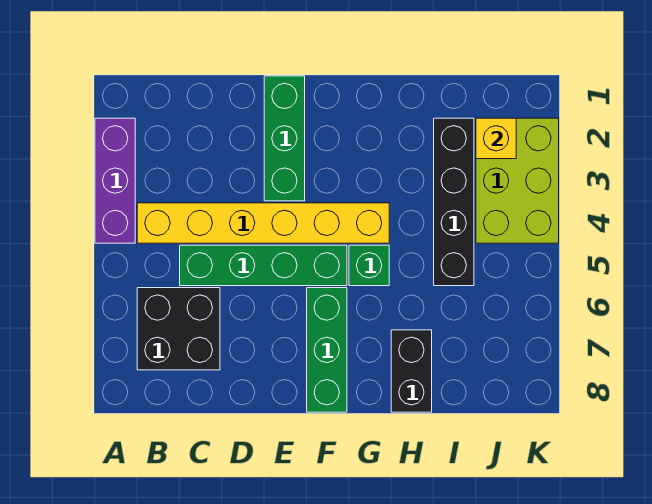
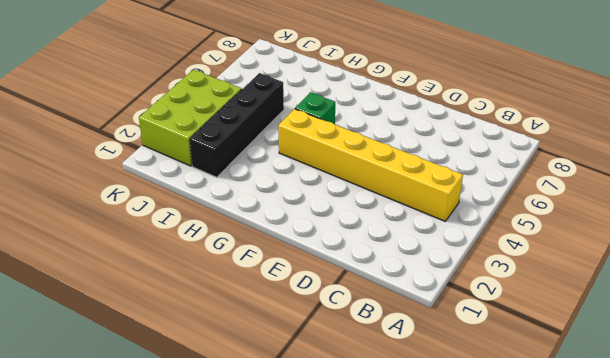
none -> purple 1x3 brick [95,118,135,243]
none -> black 2x2 brick [137,288,220,370]

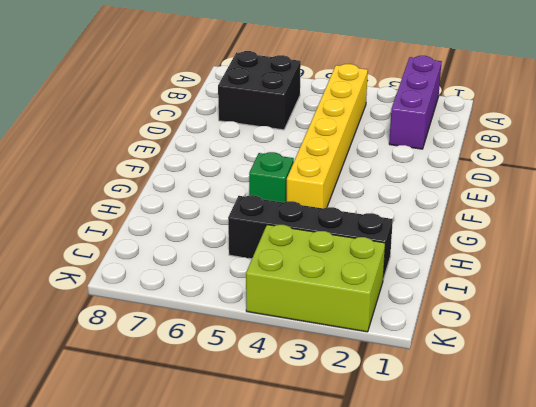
purple 1x3 brick [389,56,442,149] -> purple 1x3 brick turned to [95,118,135,243]
none -> green 1x4 brick [180,245,347,286]
none -> green 1x3 brick [264,76,305,201]

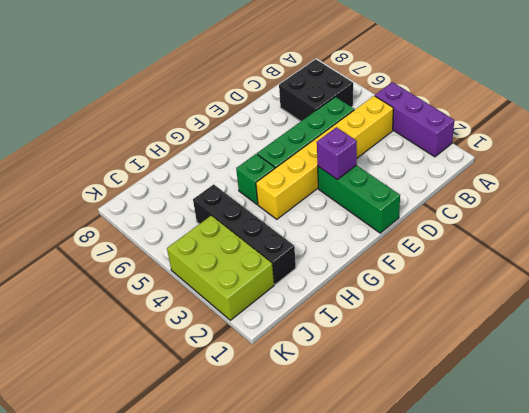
purple 1x1 brick [317,127,357,180] -> none
none -> green 1x3 brick [307,288,347,412]
none -> black 1x2 brick [391,330,432,412]

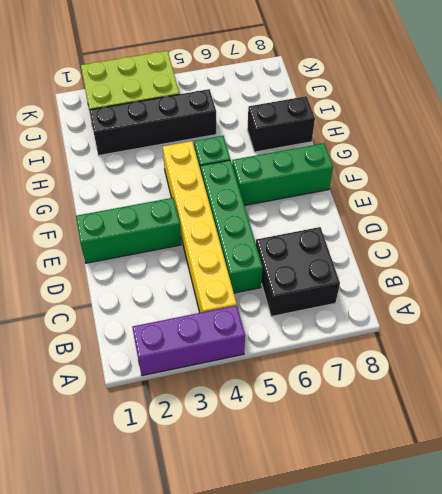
none -> yellow 1x1 brick [476,118,516,159]

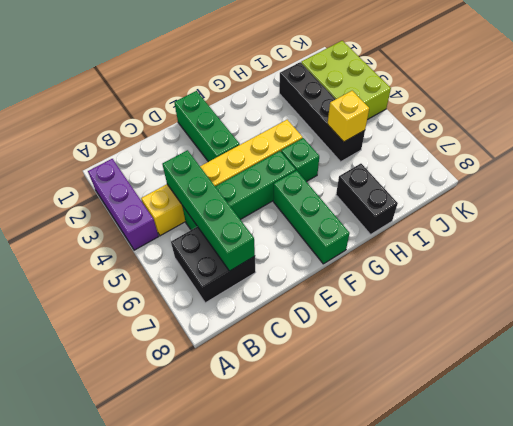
green 1x4 brick [162,150,255,271] -> none
yellow 1x1 brick [328,91,369,142] -> yellow 1x1 brick moved to [476,118,516,159]

